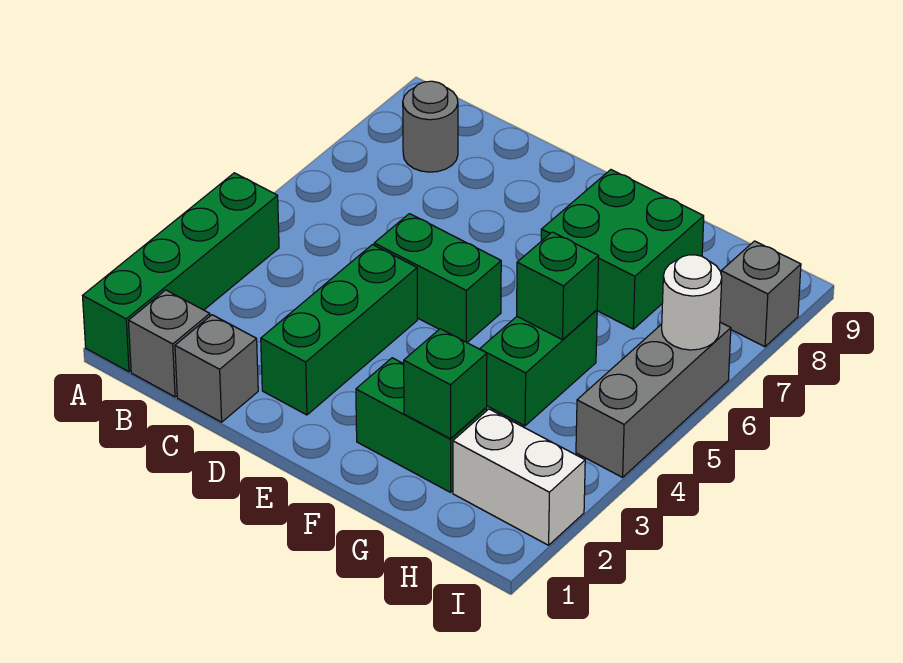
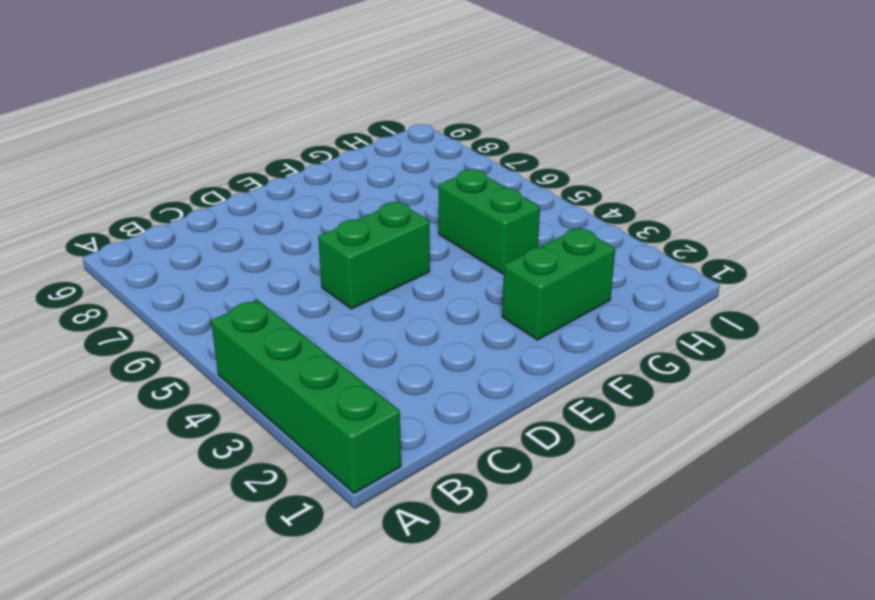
none -> grey 1x1 brick [129,290,210,397]
none -> grey 1x1 round brick [403,81,458,172]
none -> grey 1x1 brick [175,315,258,422]

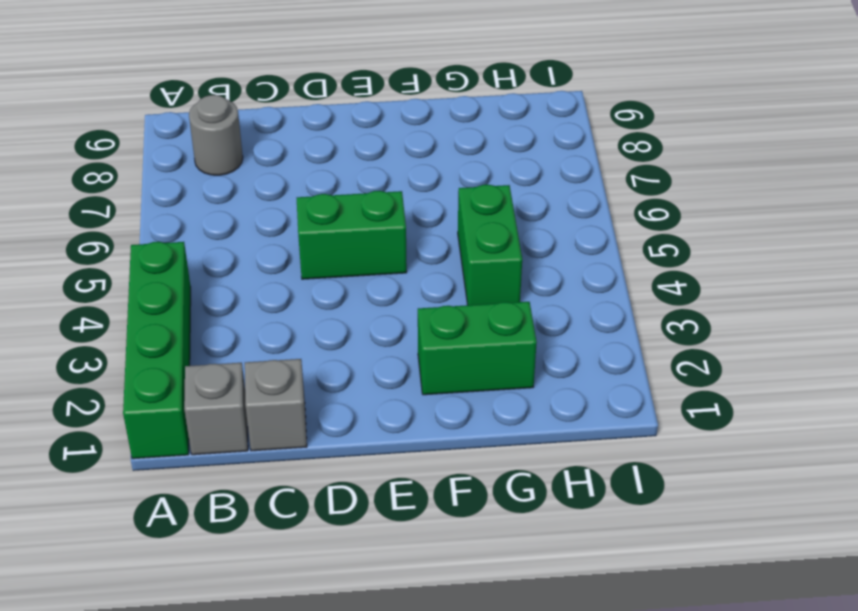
none -> green 1x3 brick [261,245,417,415]
none -> green 2x2 brick [541,170,704,329]
none -> white 1x2 brick [453,409,585,545]

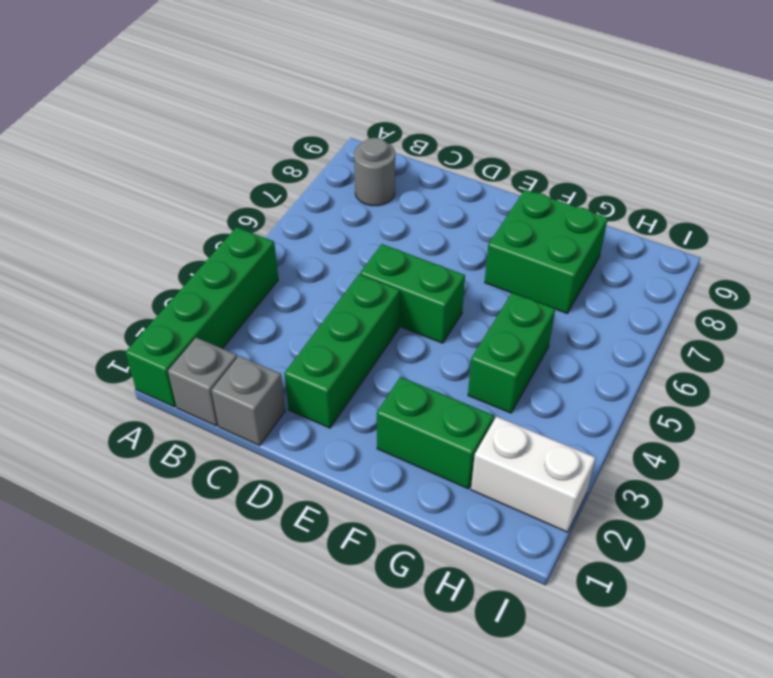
none -> grey 1x3 brick [576,322,731,477]
none -> grey 1x1 brick [720,241,801,347]
none -> green 1x1 brick [404,329,487,439]

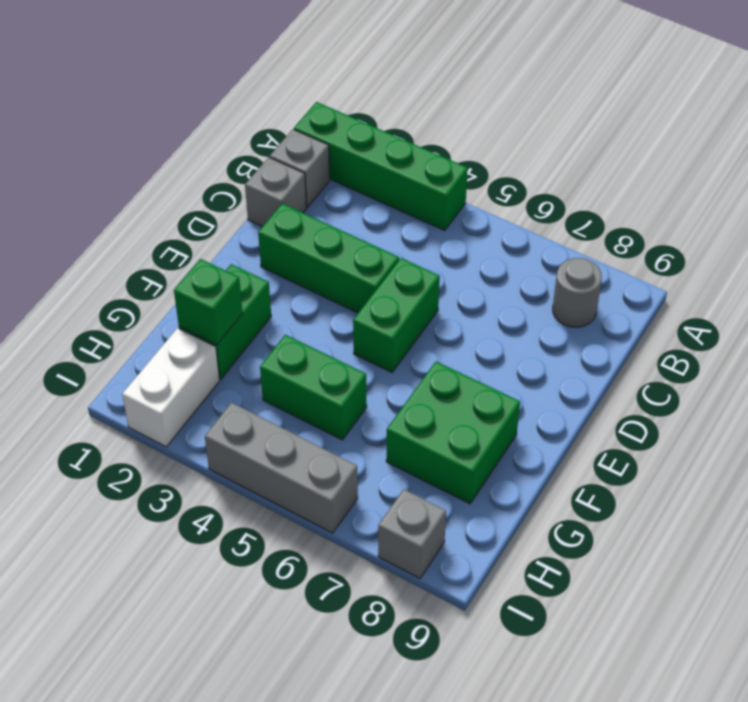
none -> green 1x1 brick [517,232,599,340]
none -> white 1x1 round brick [662,255,722,350]

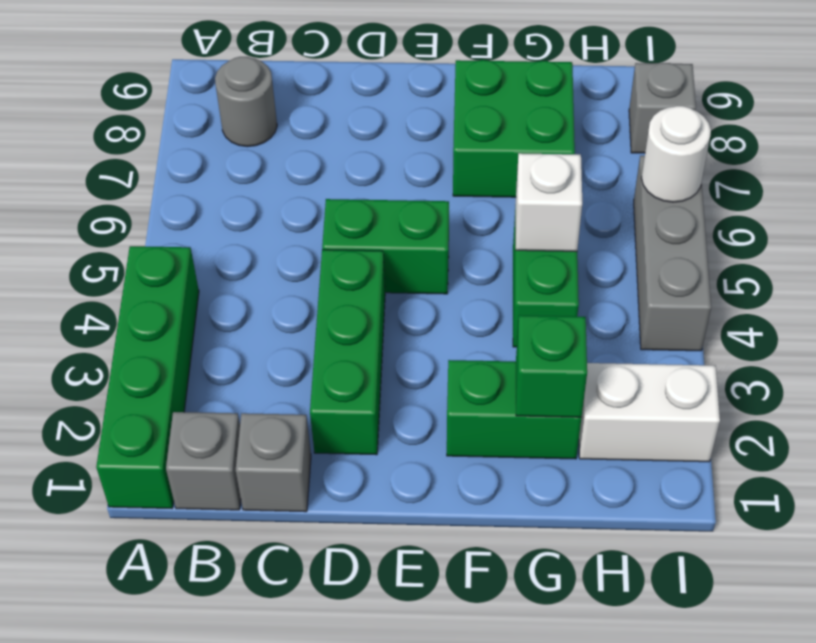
white 1x1 brick [516,153,582,251] -> green 1x1 brick [517,232,599,340]

